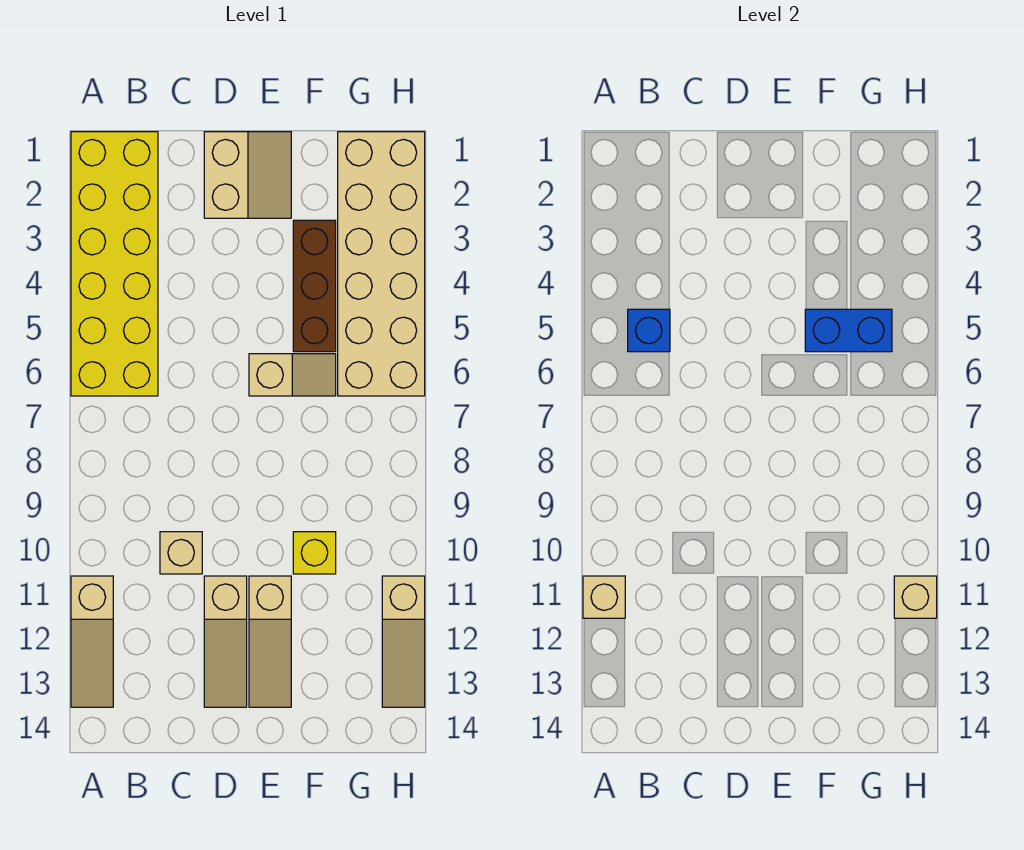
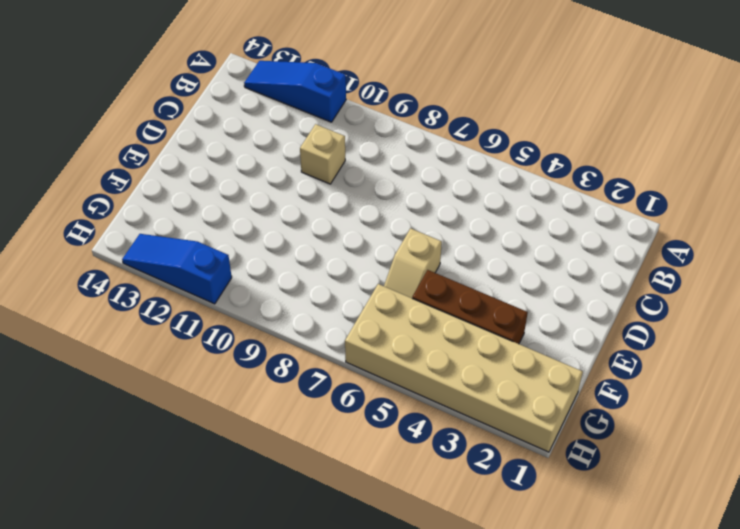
blue 1x3 slope [244,61,346,122] -> tan 1x3 slope [71,576,113,707]
blue 1x3 slope [122,234,232,304] -> tan 1x3 slope [382,576,425,707]
none -> yellow 2x6 brick [71,132,158,396]
none -> tan 2x2 slope [204,132,291,218]
none -> tan 1x3 slope [204,576,247,707]

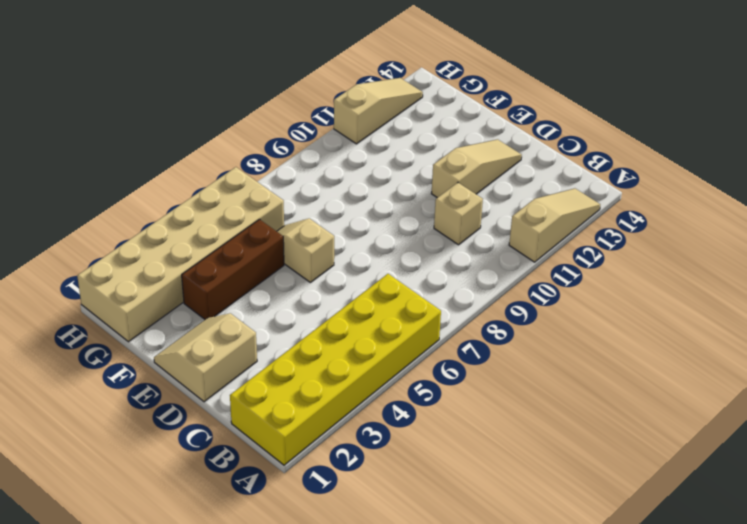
none -> tan 1x3 slope [249,576,291,707]
none -> yellow 1x1 brick [293,532,336,574]
none -> tan 1x1 brick [583,576,625,618]

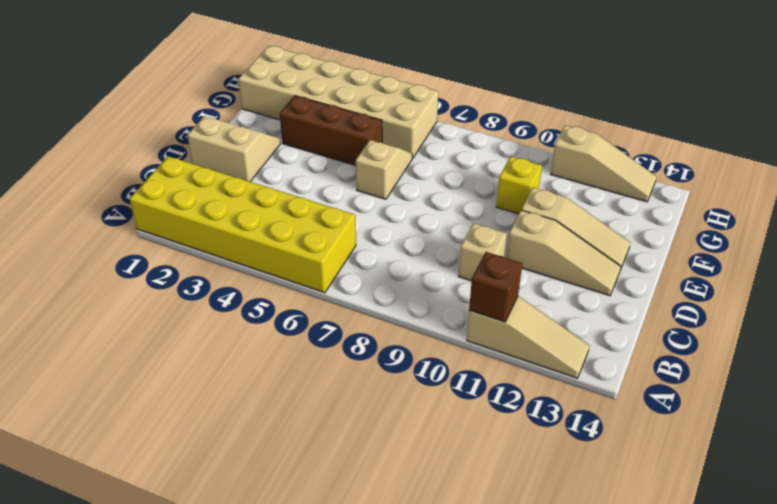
brown 1x1 brick [469,252,522,322] -> tan 1x1 brick [583,576,625,618]
none -> blue 1x1 brick [628,309,670,352]
none -> blue 1x2 brick [805,309,892,352]
none -> tan 1x1 brick [894,576,937,618]

